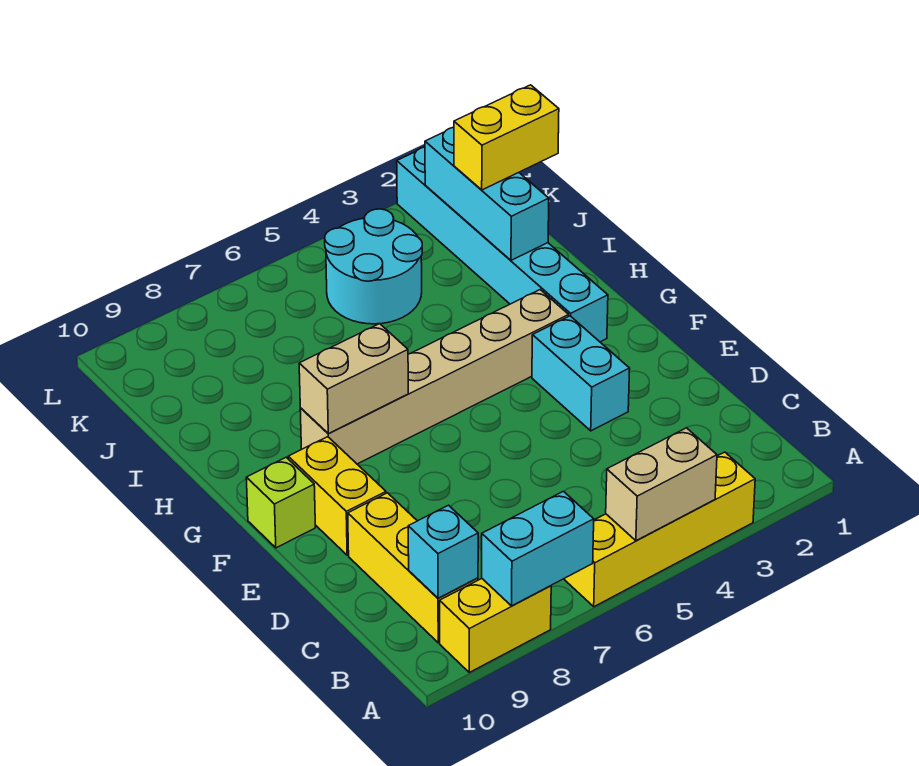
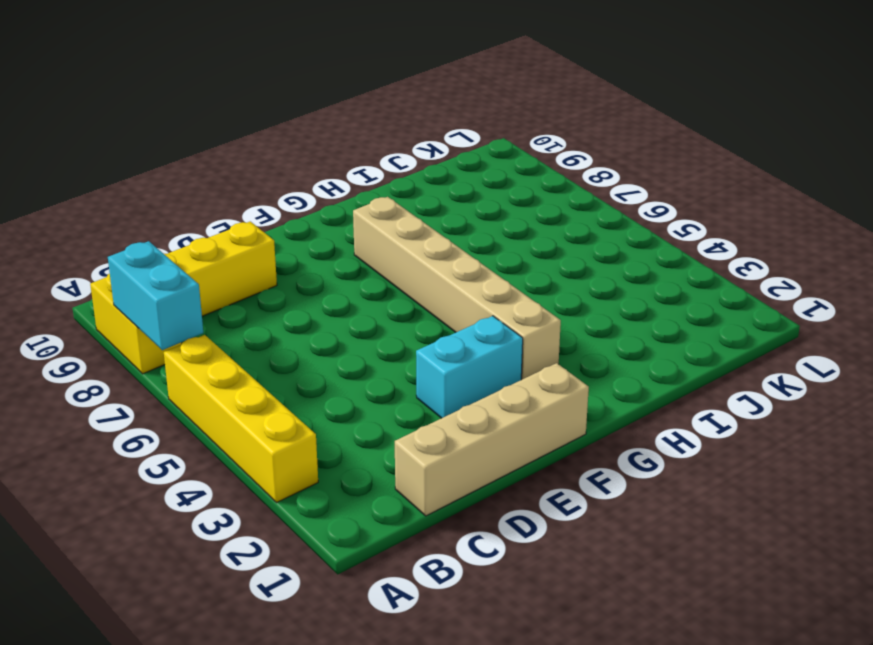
tan 1x4 brick [395,363,589,516] -> none
none -> yellow 1x2 brick [288,437,386,555]
none -> lime 1x1 brick [246,457,315,548]
none -> cyan 1x6 brick [397,147,608,342]

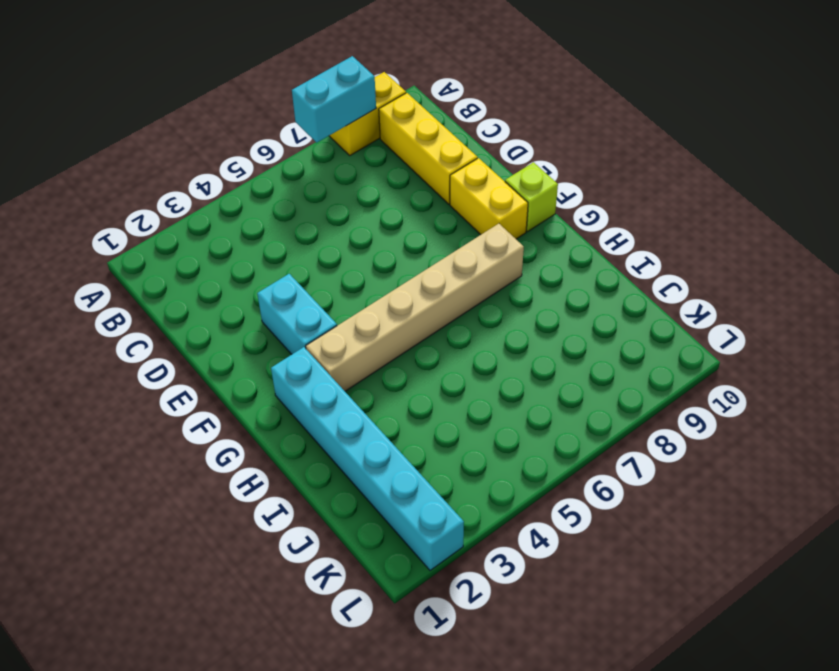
none -> yellow 1x4 brick [564,452,755,607]
none -> cyan 2x2 round brick [325,209,422,324]
none -> tan 1x2 brick [606,428,717,541]

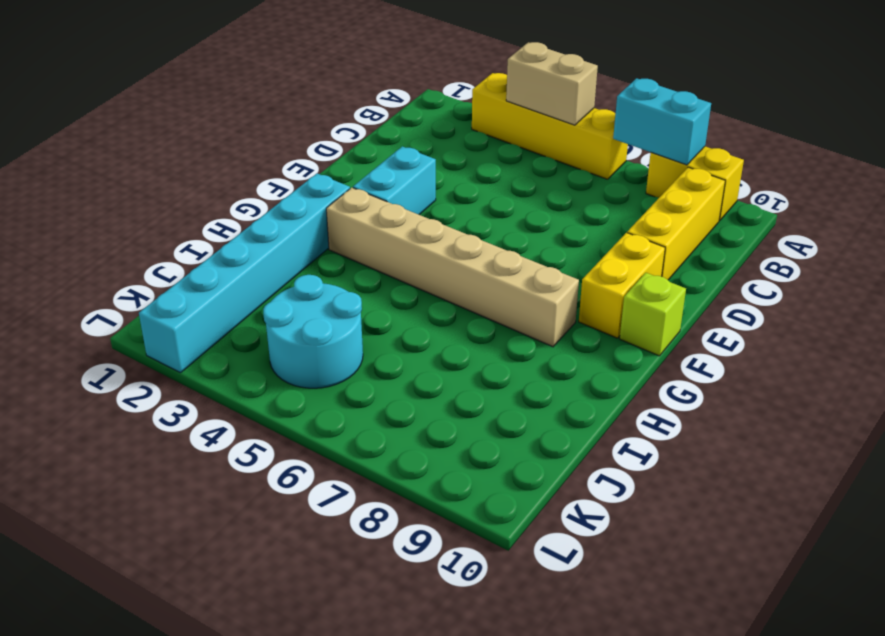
none -> cyan 1x1 brick [408,505,478,598]
none -> tan 1x2 brick [299,324,408,434]
none -> cyan 1x3 brick [425,127,549,260]

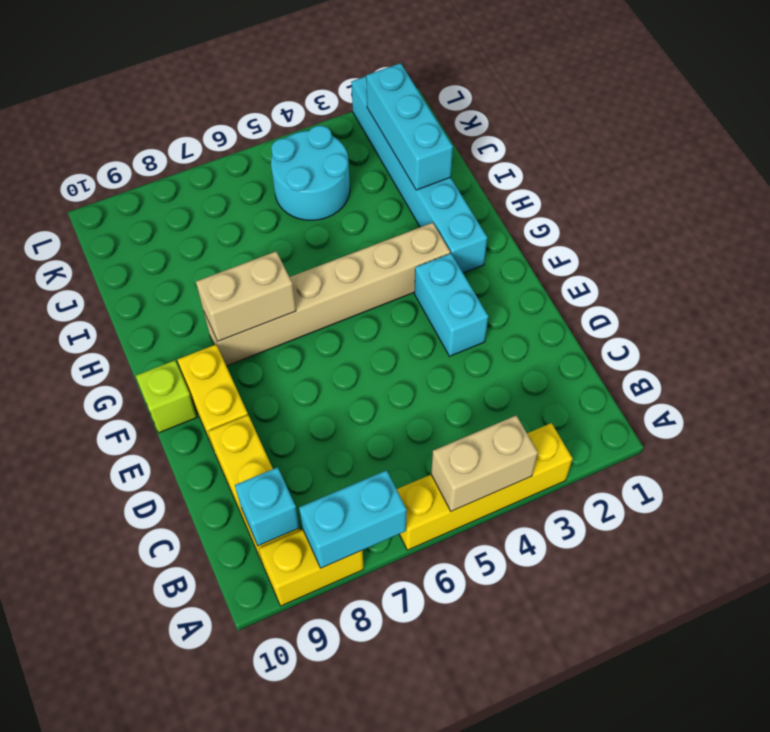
none -> yellow 1x2 brick [454,85,559,190]

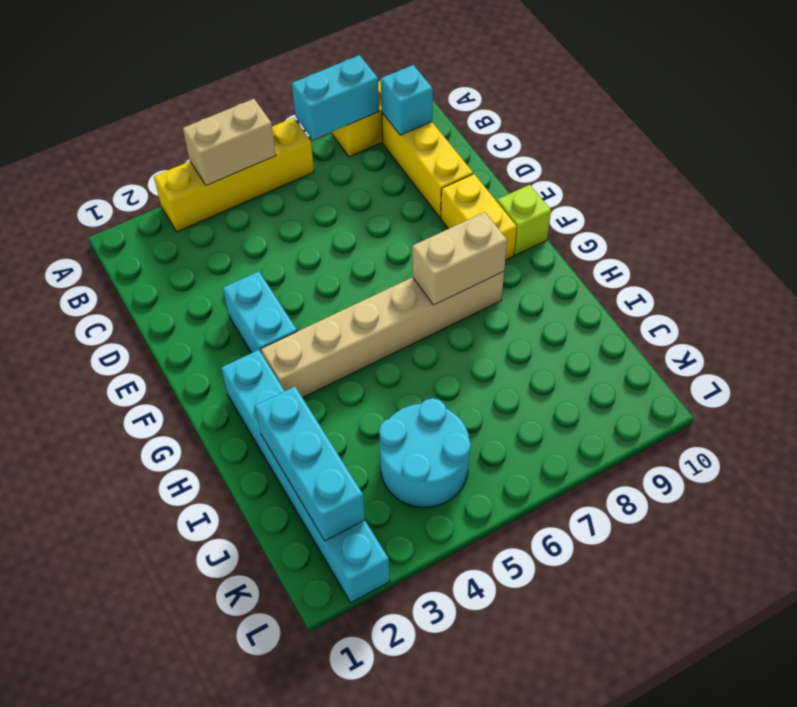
none -> yellow 1x2 brick [454,85,559,190]

